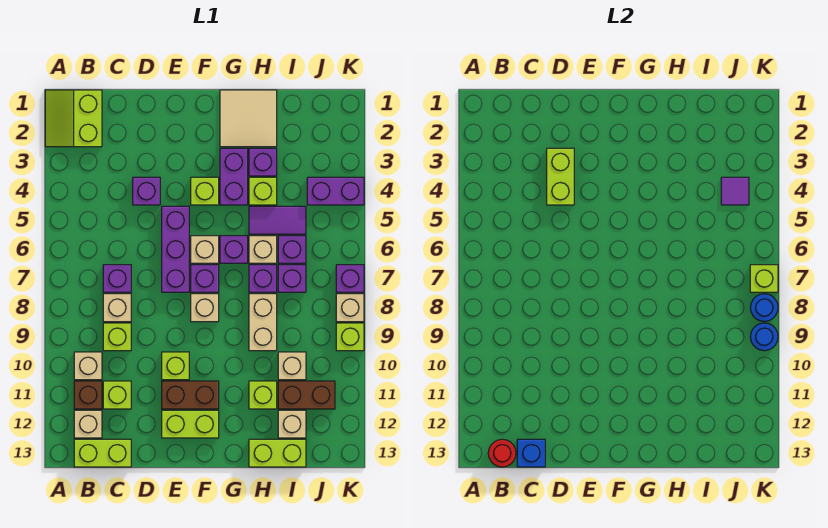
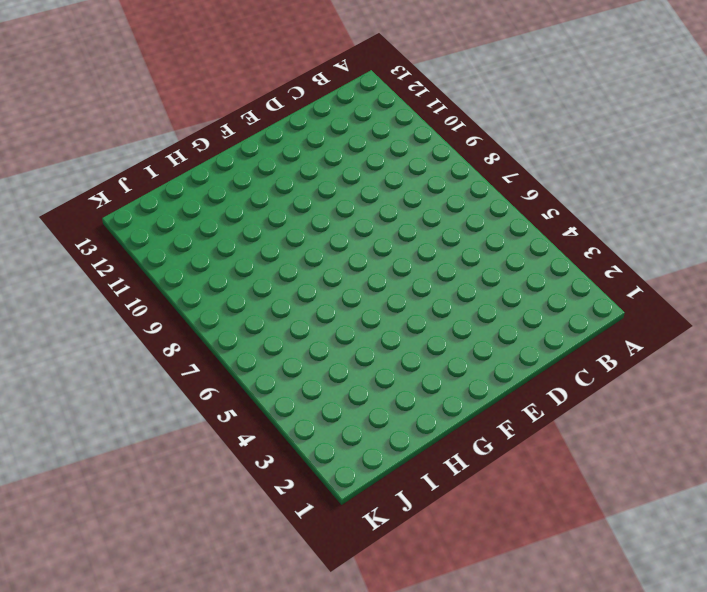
none -> lime 2x2 slope [45,90,102,147]
none -> tan 1x1 brick [74,352,102,380]
none -> brown 1x1 brick [74,381,102,409]
none -> tan 1x1 brick [74,410,102,438]

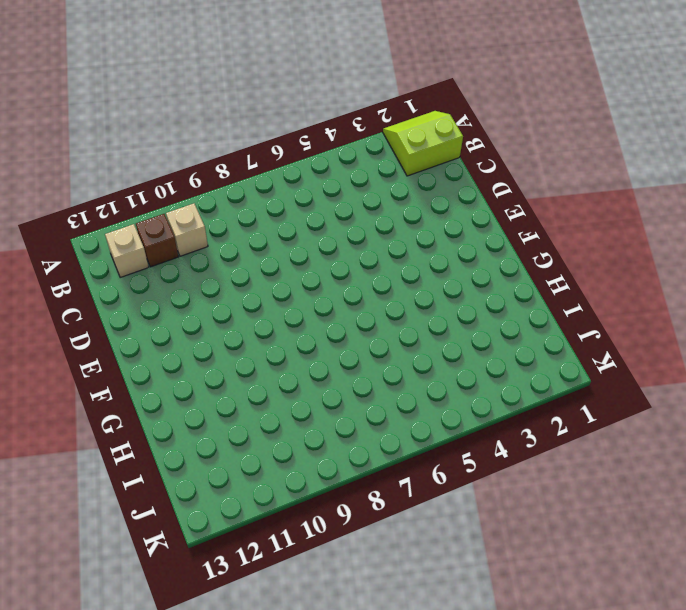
none -> lime 1x2 brick [74,439,131,467]
none -> purple 1x1 brick [103,265,131,292]
none -> tan 1x1 brick [103,294,131,322]
none -> lime 1x1 brick [103,323,131,351]

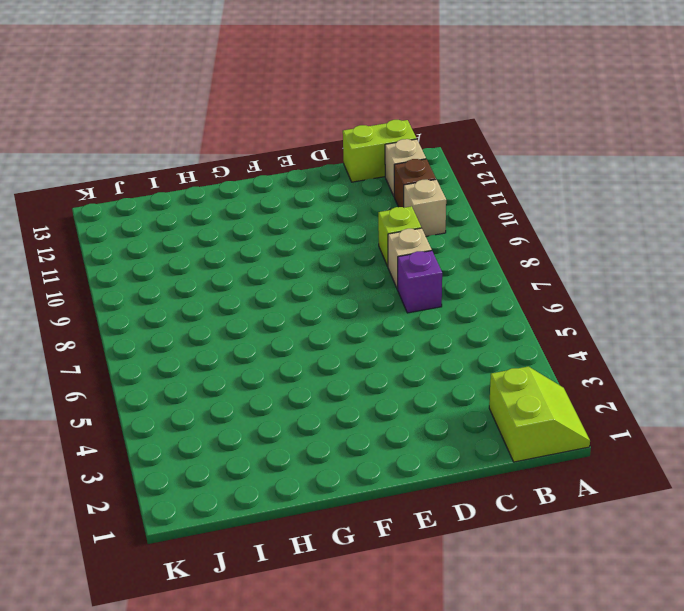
none -> lime 1x1 brick [103,381,131,409]
none -> purple 1x1 brick [133,177,160,205]
none -> purple 1x3 brick [162,206,189,292]
none -> lime 1x1 brick [162,352,189,380]

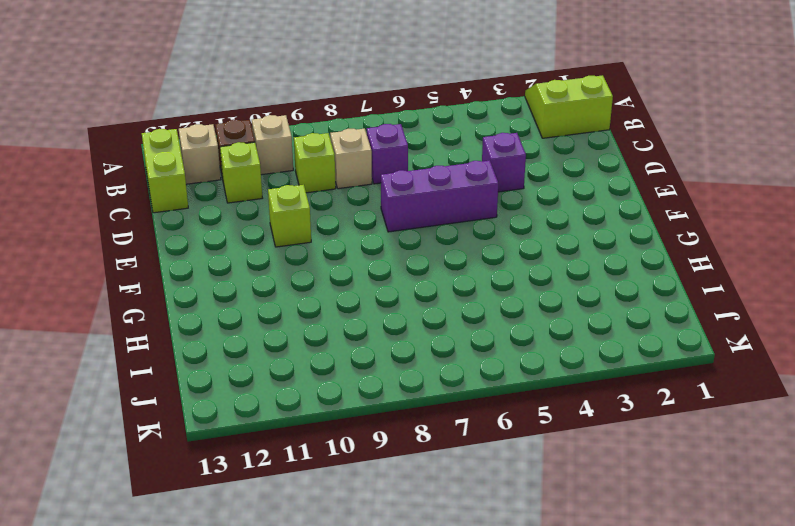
none -> brown 1x2 brick [162,381,219,409]
none -> lime 1x2 brick [162,410,219,438]
none -> lime 1x1 brick [191,177,219,205]
none -> tan 1x1 brick [191,236,219,263]

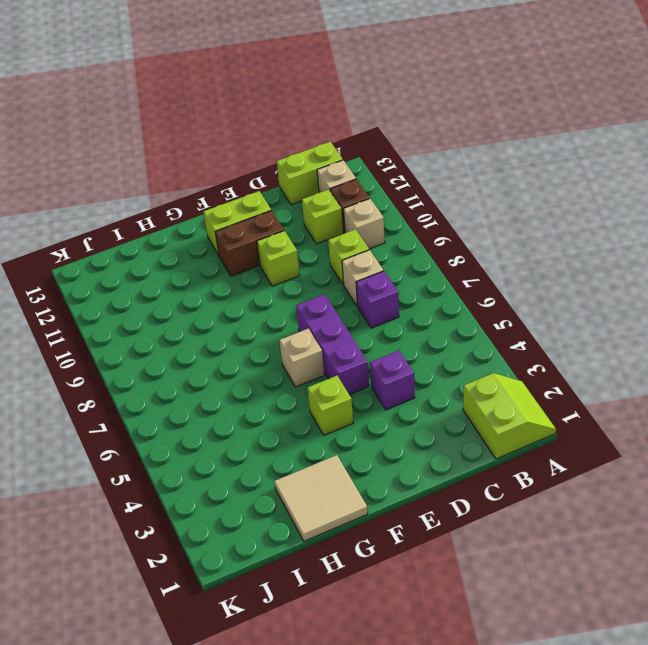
none -> purple 1x1 brick [191,265,219,292]
none -> tan 1x1 brick [191,294,219,322]
none -> purple 1x2 brick [220,148,248,205]
none -> purple 1x1 brick [220,236,248,263]

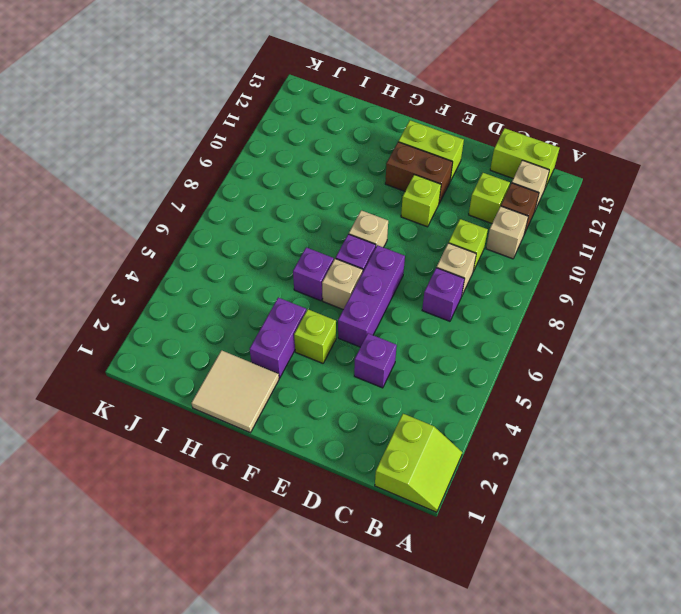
none -> purple 1x1 brick [249,148,277,176]
none -> lime 1x1 brick [249,177,277,205]
none -> purple 1x2 tile [249,206,306,234]
none -> tan 1x1 brick [249,236,277,263]

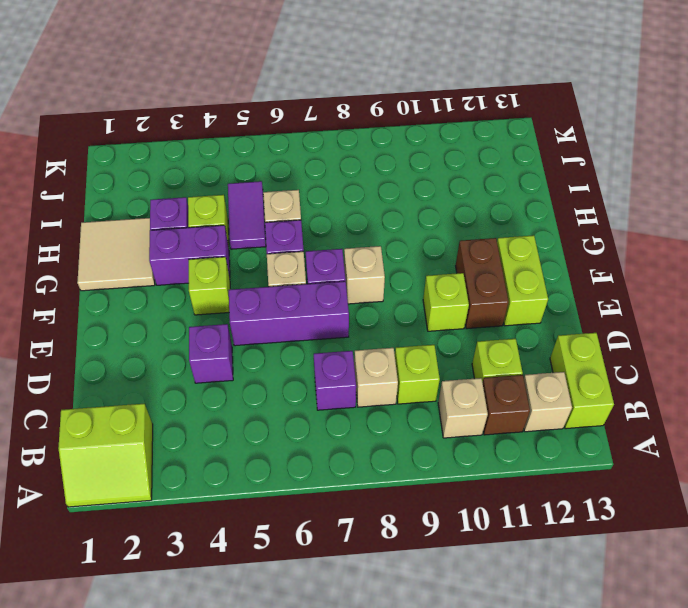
none -> purple 1x1 brick [249,265,277,292]
none -> tan 1x2 brick [249,294,277,351]
none -> lime 1x1 brick [249,381,277,409]
none -> lime 1x2 brick [249,439,306,467]

